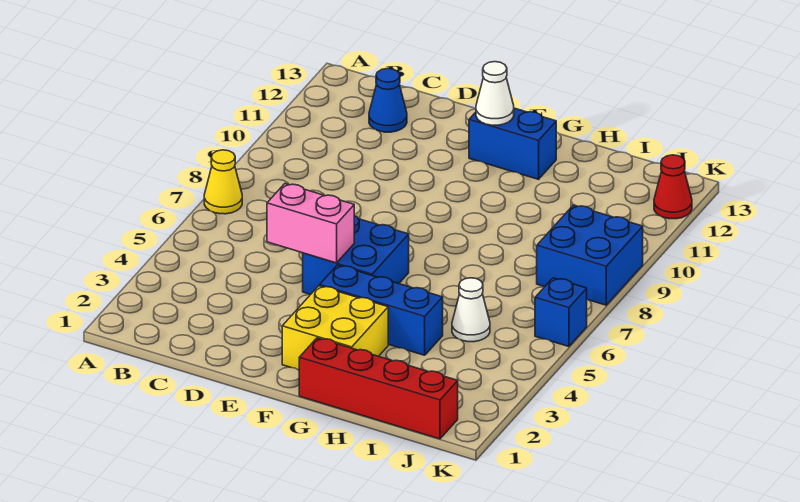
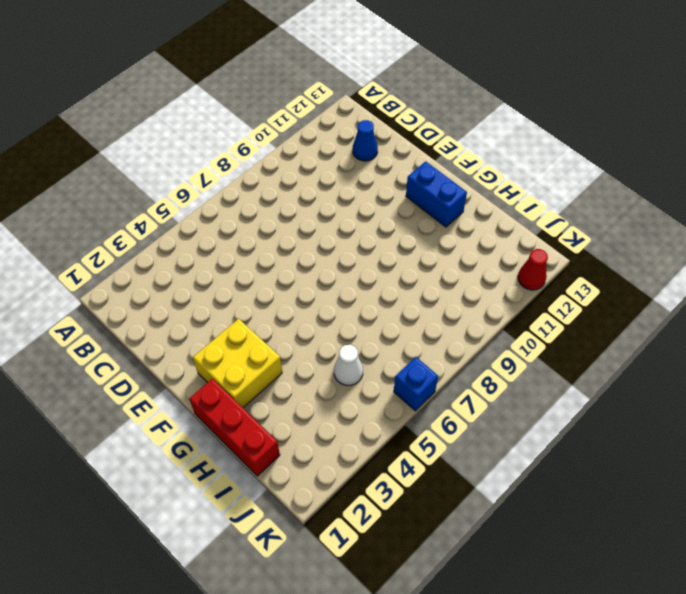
red 1x3 brick [189,379,280,476] -> red 1x4 brick [299,338,458,439]
none -> yellow 1x1 cone [204,150,242,214]
none -> blue 2x2 brick [303,216,409,294]
none -> blue 1x3 brick [320,265,443,355]

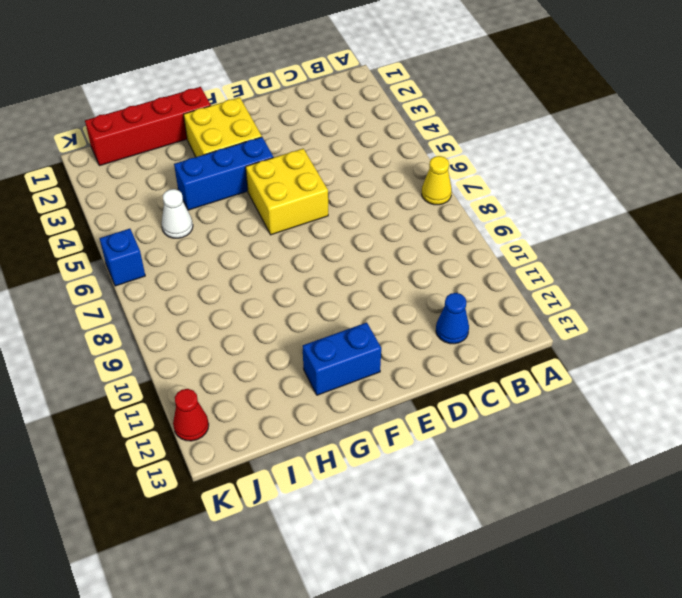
yellow 2x2 brick [246,149,328,235] -> blue 2x2 brick [303,216,409,294]
none -> blue 2x2 brick [537,205,643,305]
none -> pink 1x2 brick [267,184,354,263]
none -> white 1x1 cone [476,62,514,125]

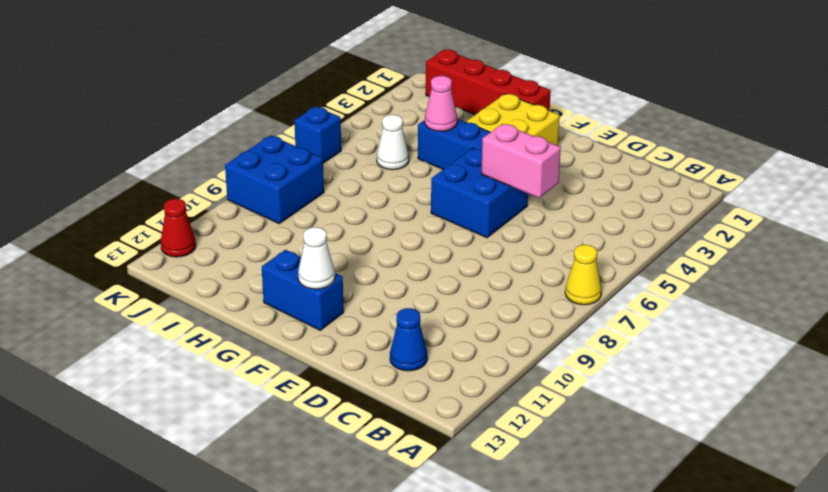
pink 1x1 cone [425,76,457,131] -> none

